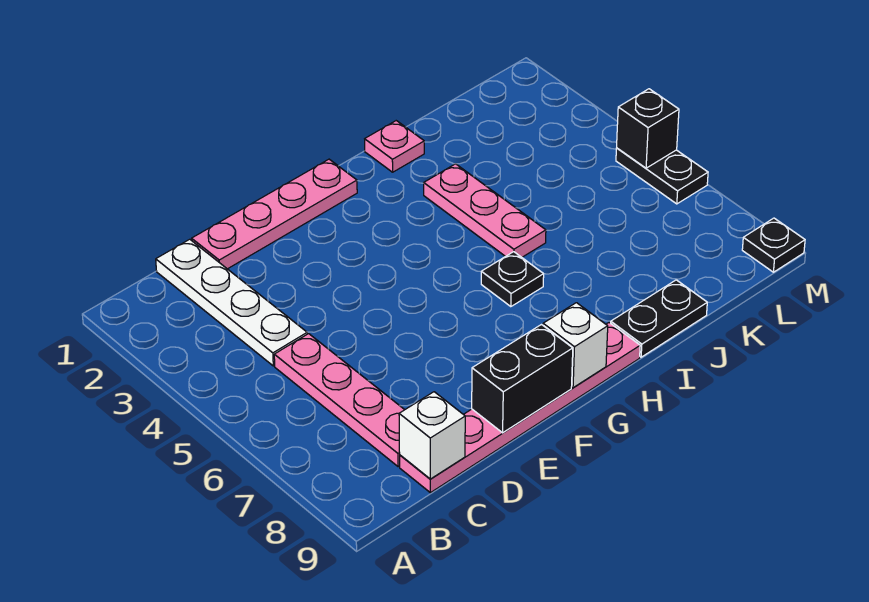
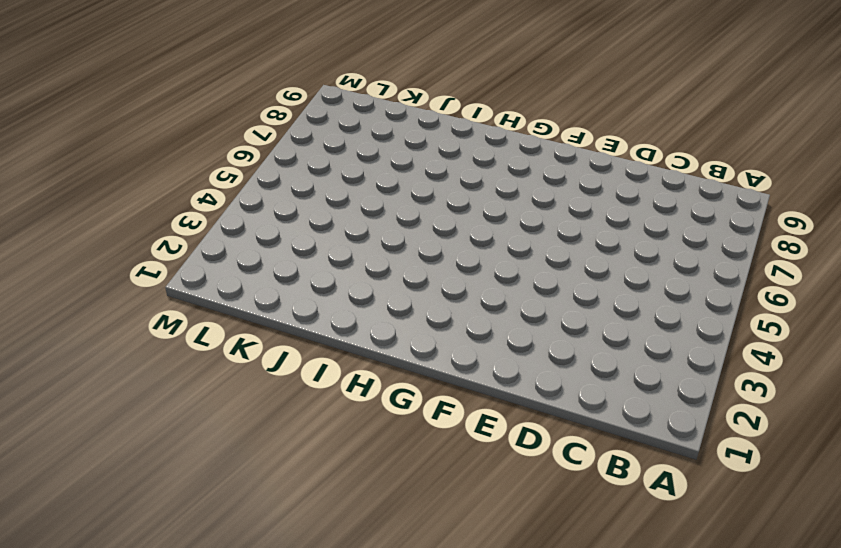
none -> white 1x4 plate [156,239,307,366]
none -> pink 1x4 plate [274,334,404,467]
none -> pink 1x6 plate [400,323,640,493]

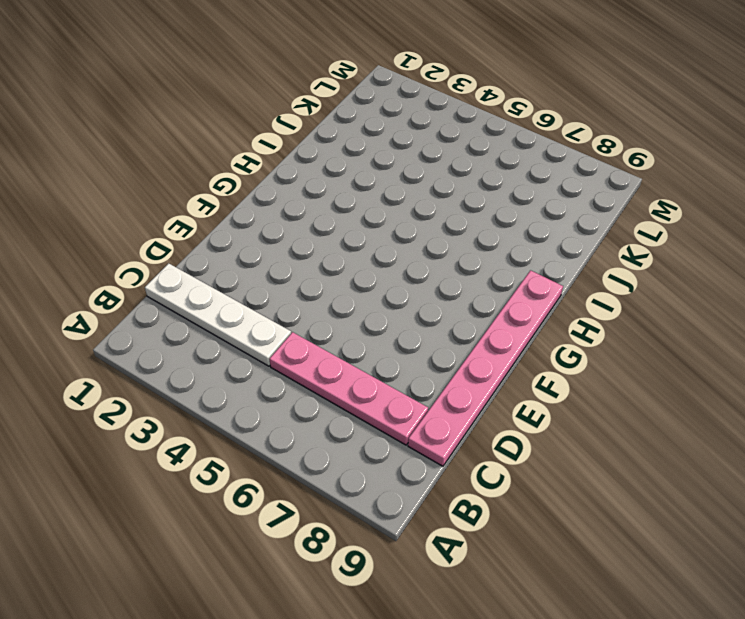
none -> pink 1x4 plate [192,159,357,269]
none -> black 1x1 plate [481,252,544,307]
none -> pink 1x1 plate [365,121,424,172]

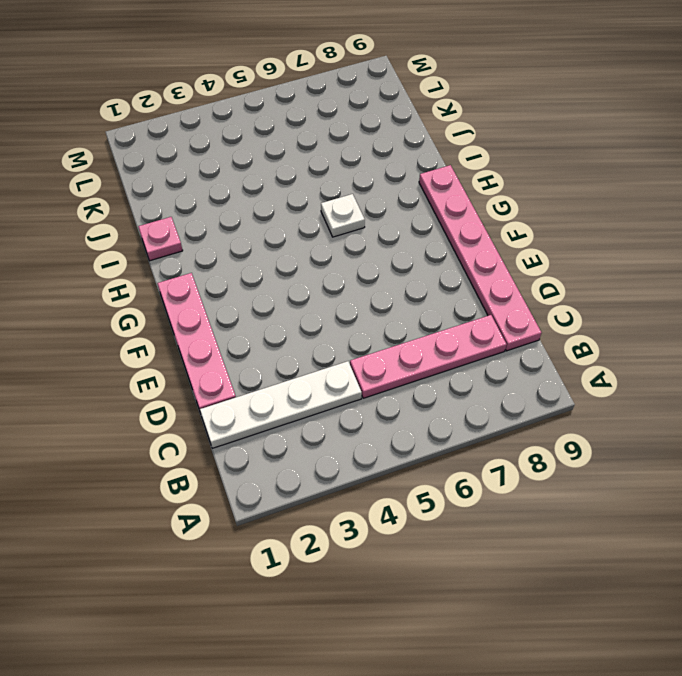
white 1x1 plate [321,194,365,237] -> black 1x1 plate [481,252,544,307]
none -> pink 1x3 plate [424,164,546,257]
none -> black 1x2 plate [611,280,707,357]
none -> black 1x2 plate [616,148,708,204]

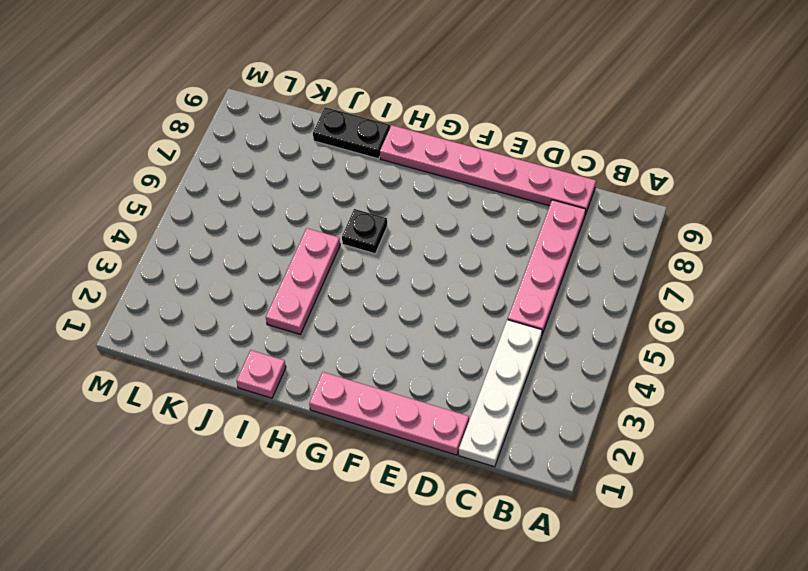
none -> black 1x2 plate [616,148,708,204]
none -> black 1x1 plate [742,218,805,272]
none -> white 1x1 brick [399,392,465,479]

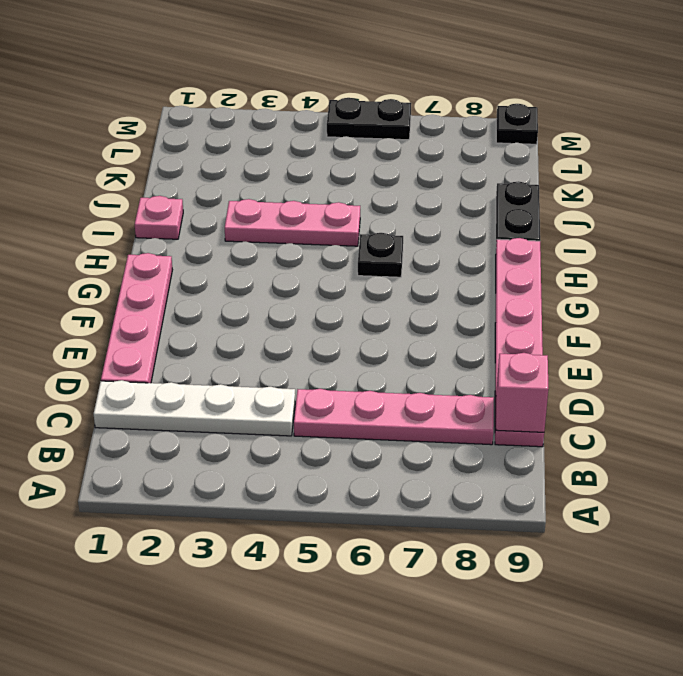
pink 1x1 brick [496,353,549,432] -> white 1x1 brick [399,392,465,479]
none -> black 1x2 brick [472,325,573,433]
none -> white 1x1 brick [543,303,608,388]
none -> black 1x1 brick [617,89,679,168]

